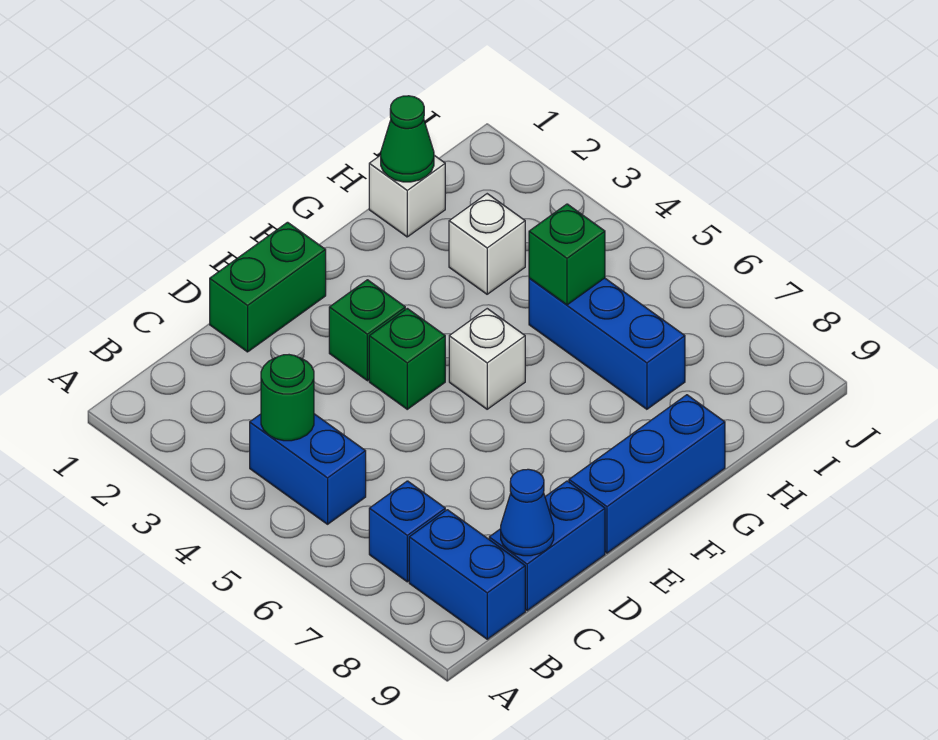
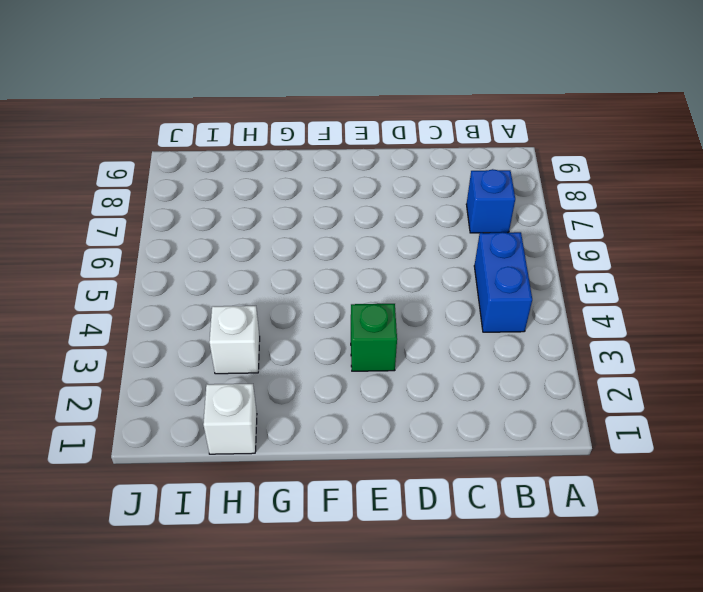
none -> blue 1x2 brick [409,510,525,639]
none -> blue 1x2 brick [489,481,605,610]
none -> green 1x2 brick [210,222,326,352]

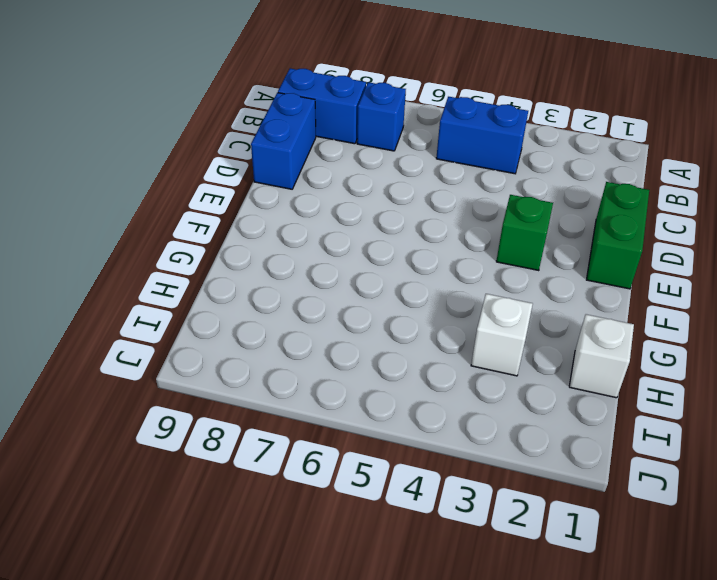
none -> green 1x1 brick [369,308,445,409]
none -> blue 1x3 brick [569,395,725,553]
none -> white 1x1 brick [449,309,525,409]

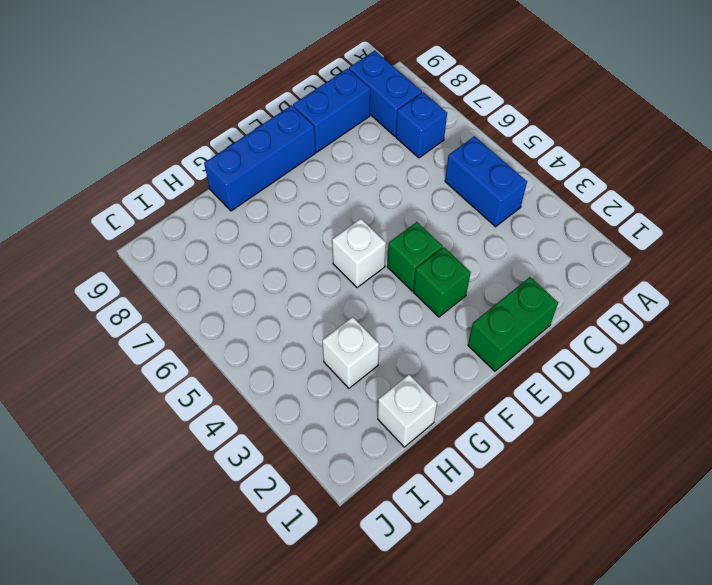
none -> blue 1x3 brick [529,278,685,409]
none -> green 1x1 round brick [261,355,314,441]
none -> blue 1x1 cone [501,469,554,556]

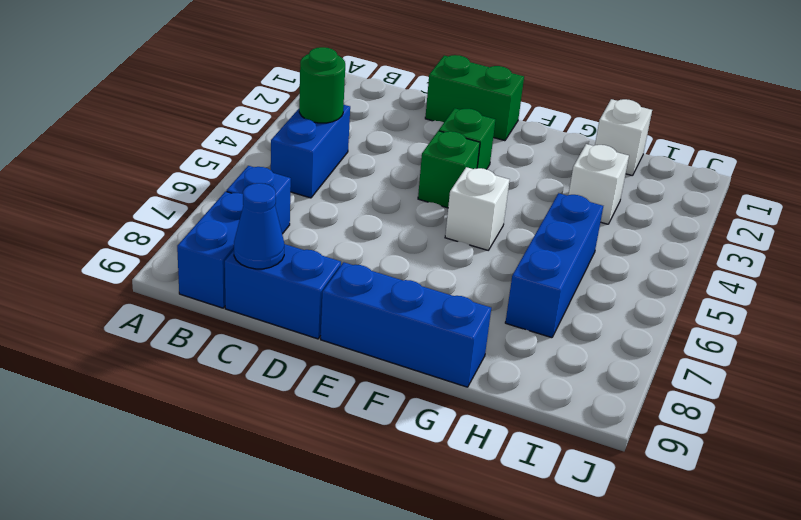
none -> green 1x1 cone [381,96,434,182]
none -> green 1x1 brick [529,204,605,305]

